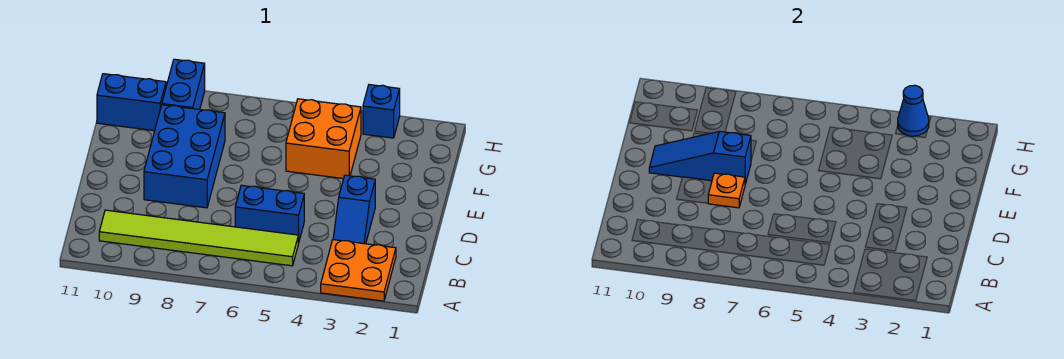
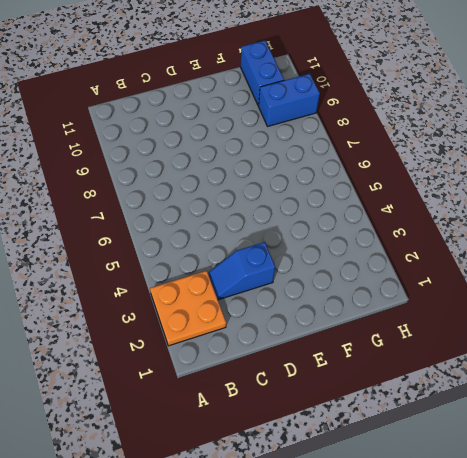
none -> lime 1x6 tile [99,210,298,266]
none -> blue 1x2 brick [235,185,304,243]
none -> blue 2x3 brick [144,105,225,208]

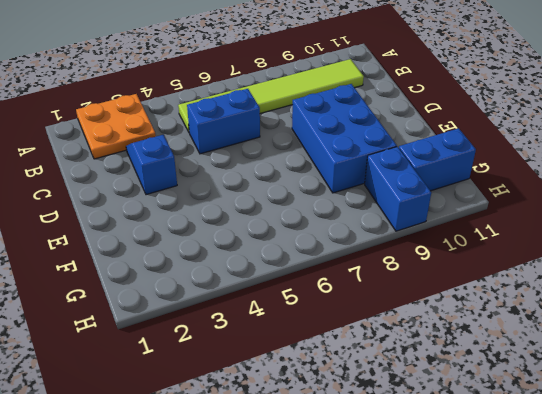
none -> orange 2x2 brick [286,99,361,179]
none -> blue 1x1 brick [363,85,400,138]
none -> orange 1x1 plate [708,173,745,208]

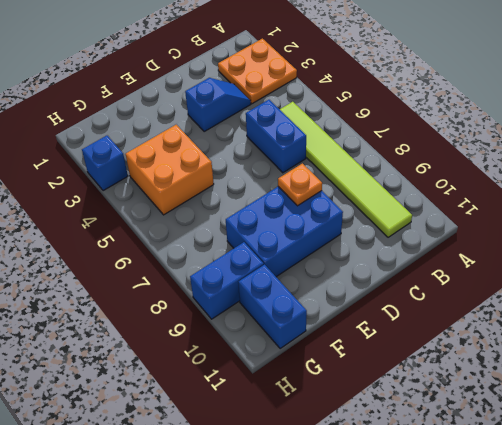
none -> blue 1x3 slope [649,131,751,184]
none -> blue 1x1 cone [898,85,929,136]

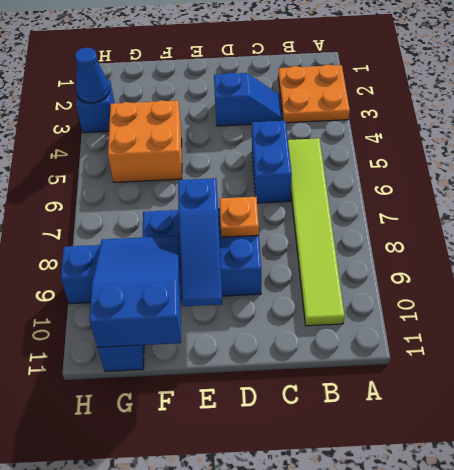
blue 2x3 slope [89,236,181,347] -> none

